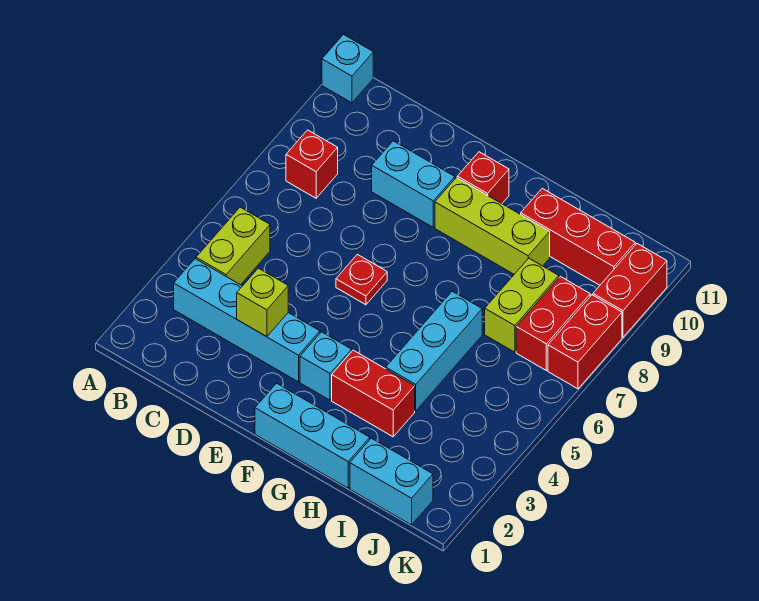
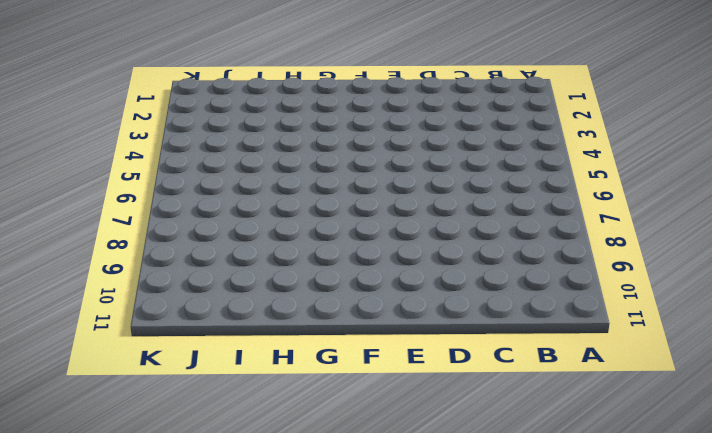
none -> cyan 1x1 brick [322,35,373,103]
none -> cyan 1x4 brick [174,259,320,382]
none -> lime 1x2 brick [196,207,270,285]

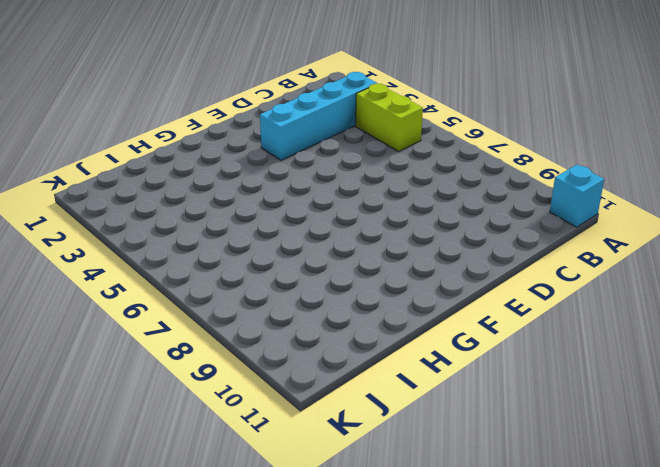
none -> red 1x1 brick [286,130,338,198]
none -> cyan 1x2 brick [372,141,455,227]
none -> red 1x1 plate [336,254,387,305]

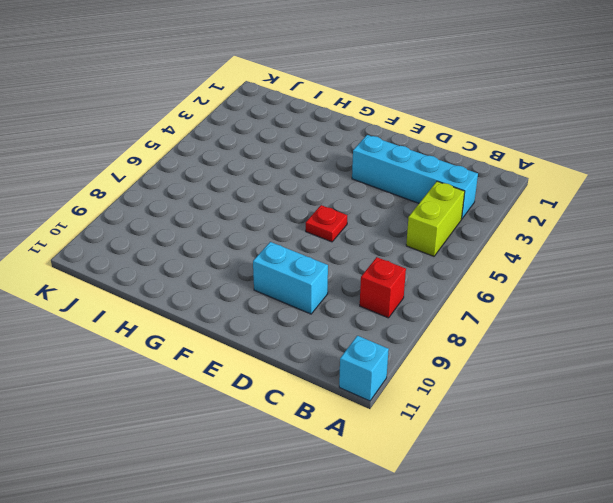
none -> cyan 1x3 brick [255,383,370,488]
none -> cyan 1x1 brick [300,332,352,400]
none -> lime 1x3 brick [435,178,550,274]

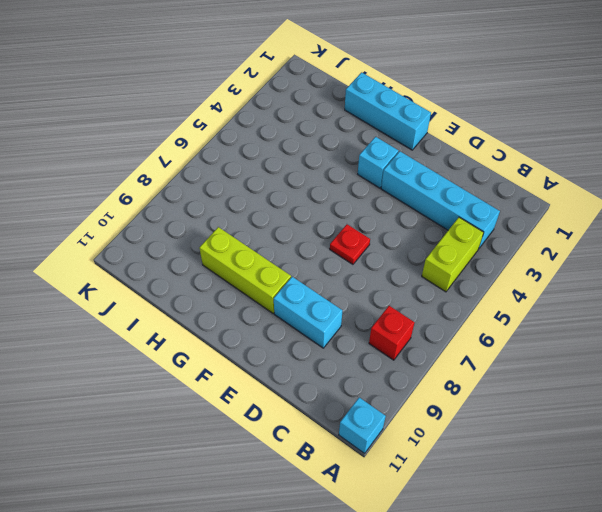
none -> red 1x1 brick [457,152,509,204]
none -> red 1x2 brick [332,350,415,437]
none -> cyan 1x3 brick [386,291,482,411]

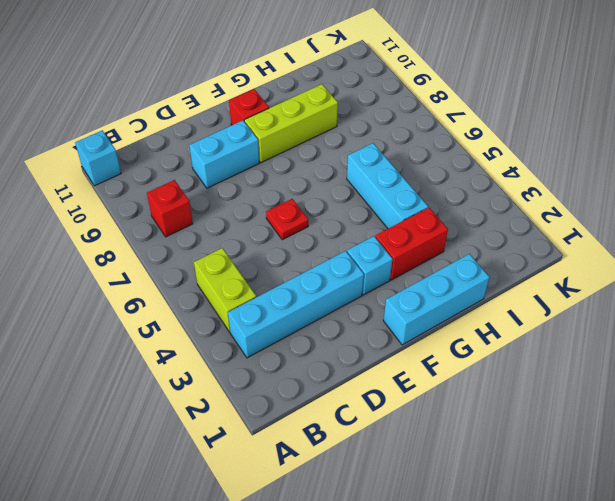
none -> red 1x3 brick [521,189,635,285]
none -> cyan 1x2 brick [350,438,433,525]
none -> lime 1x2 brick [485,258,559,352]

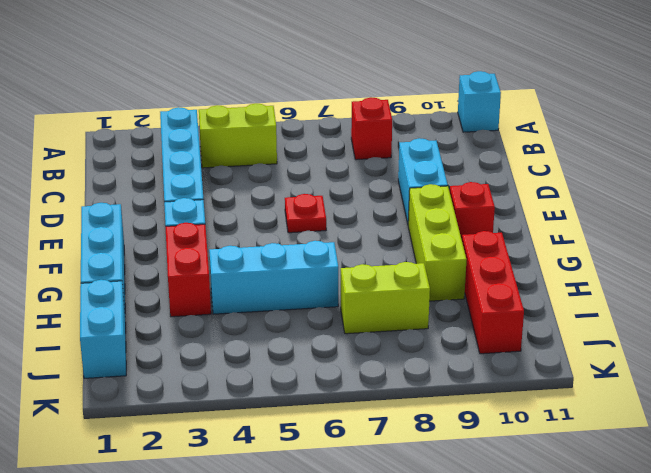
none -> red 1x2 brick [516,277,590,370]
none -> red 1x2 brick [548,295,622,389]
none -> red 1x2 brick [593,244,667,337]

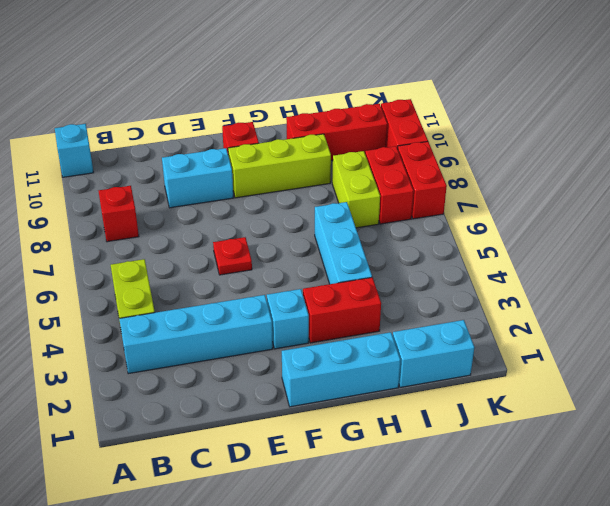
none -> lime 1x1 brick [237,268,288,337]

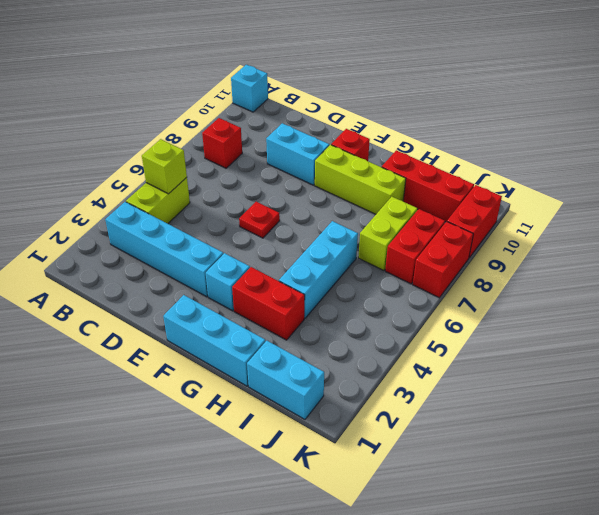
lime 1x1 brick [142,139,187,194] -> lime 1x1 brick moved to [237,268,288,337]

